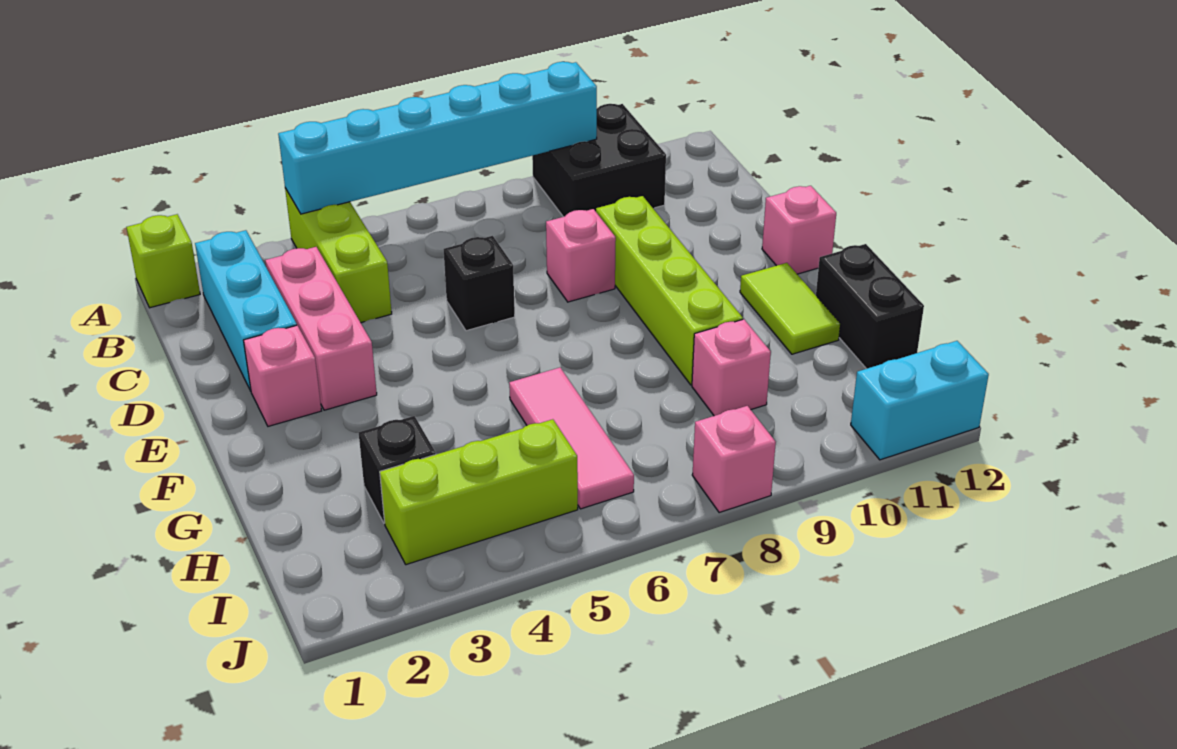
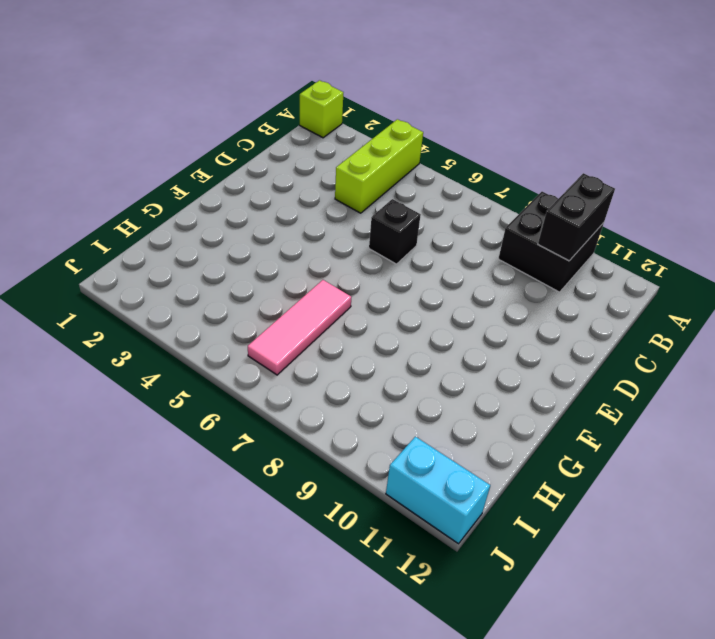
black 1x2 brick [538,173,615,261] -> black 1x2 brick moved to [816,244,924,369]
none -> cyan 1x3 brick [195,230,297,391]
none -> pink 1x3 brick [265,247,377,410]
none -> pink 1x1 brick [546,209,616,302]

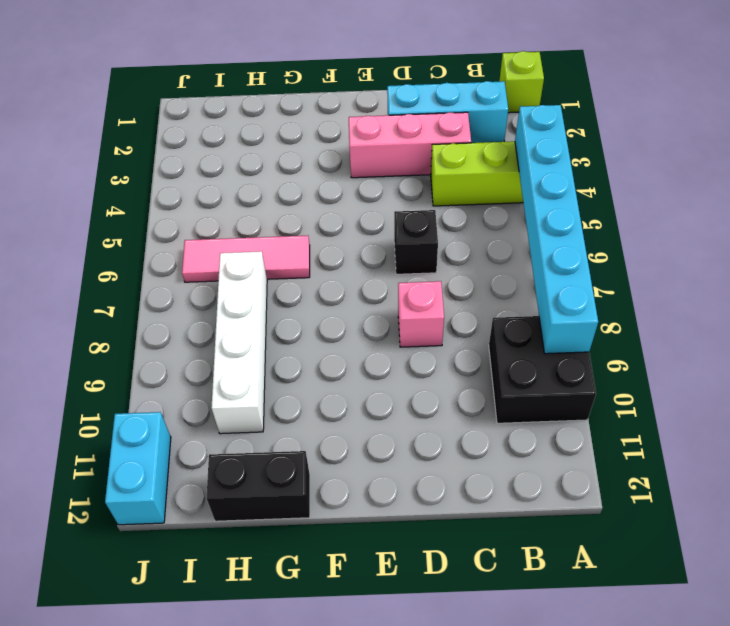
white 1x4 brick [211,251,267,434] -> pink 1x1 brick [692,319,771,416]
none -> lime 1x4 brick [596,196,743,385]
none -> pink 1x1 brick [244,325,321,426]
none -> pink 1x1 brick [762,186,836,274]

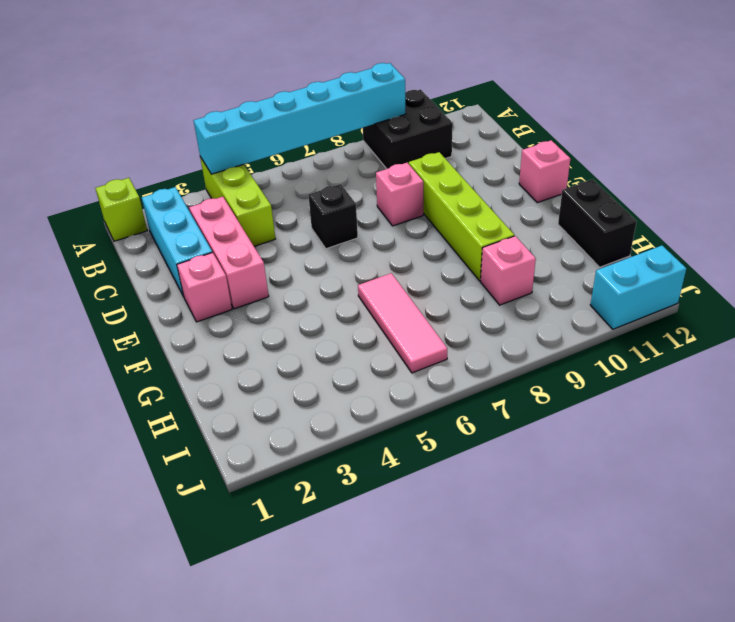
none -> lime 1x2 tile [740,263,840,354]
none -> black 1x1 brick [359,416,436,523]
none -> lime 1x3 brick [380,419,578,565]

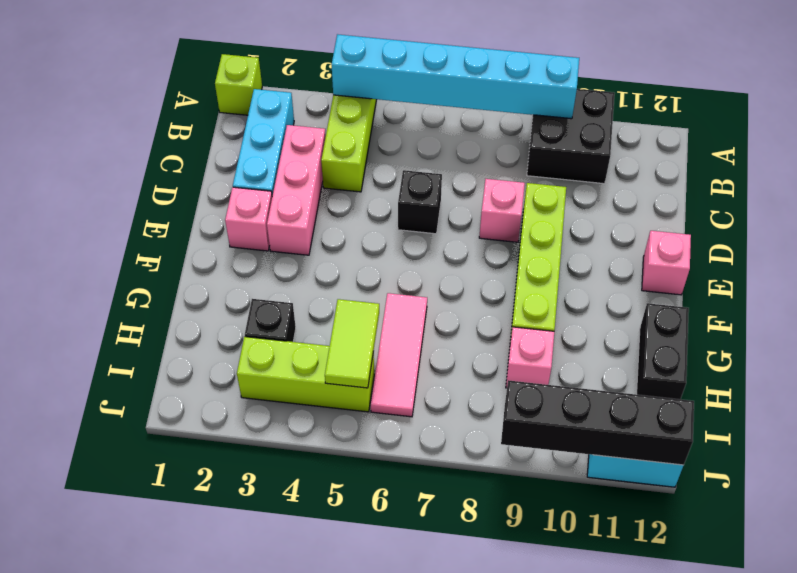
lime 1x2 tile [325,299,379,388] -> lime 1x2 tile moved to [740,263,840,354]
black 1x4 brick [501,380,694,465] -> none
none -> pink 1x1 brick [692,406,776,513]

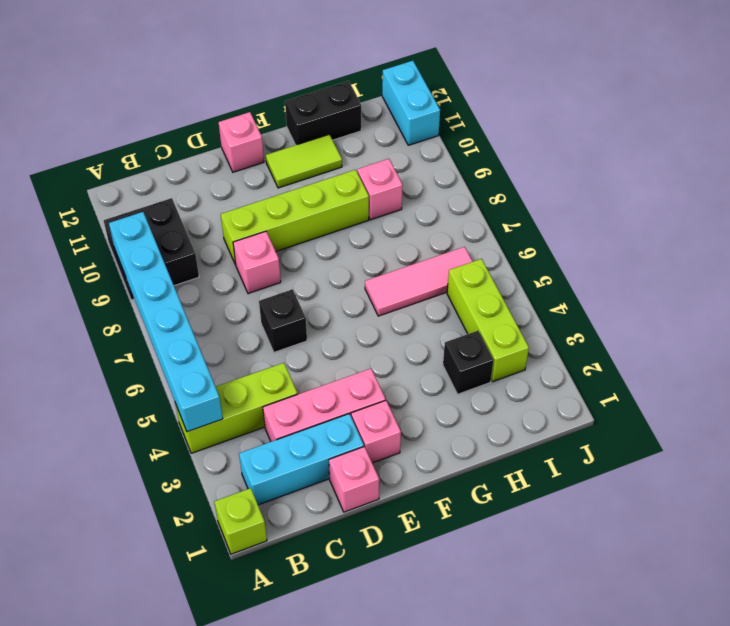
pink 1x1 brick [329,447,379,512] -> pink 1x1 brick moved to [692,406,776,513]

